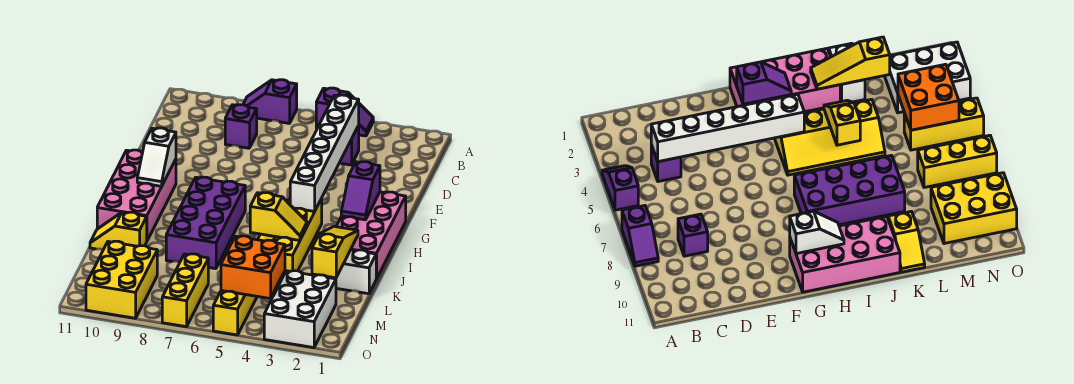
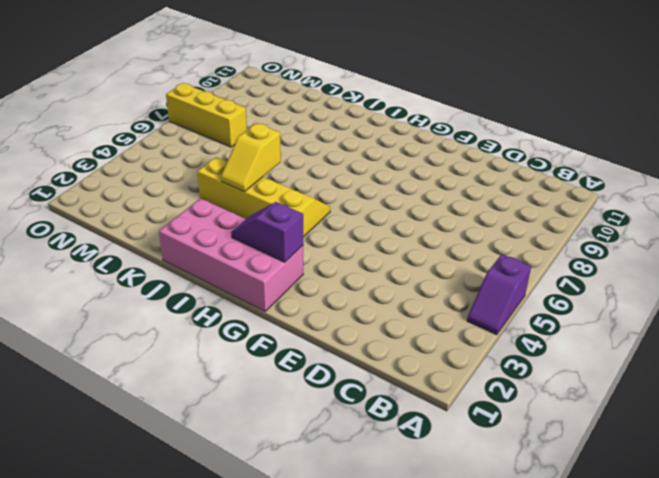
none -> purple 1x2 slope [243,80,297,124]
none -> purple 1x1 brick [340,126,359,165]
none -> purple 1x1 brick [225,105,257,148]

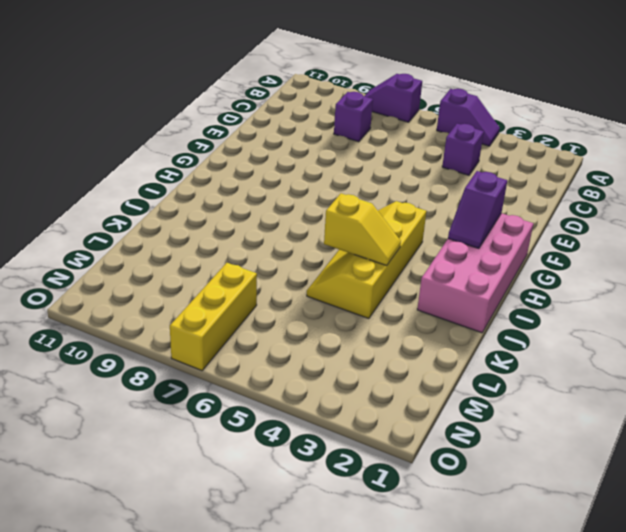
none -> pink 2x4 brick [97,150,176,241]
none -> purple 2x4 brick [166,177,245,269]
none -> white 1x2 brick [326,250,376,294]

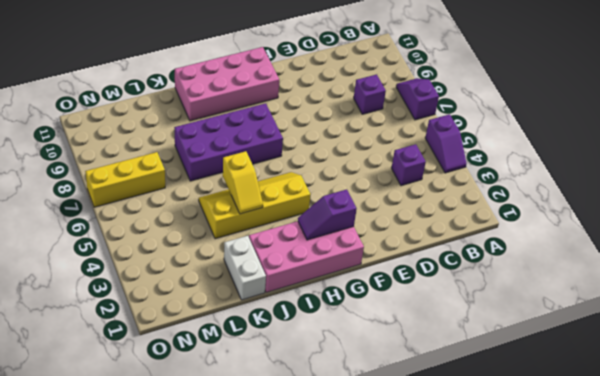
none -> yellow 1x2 slope [90,212,147,250]
none -> white 2x3 brick [264,271,336,348]
none -> yellow 1x3 brick [213,291,257,335]

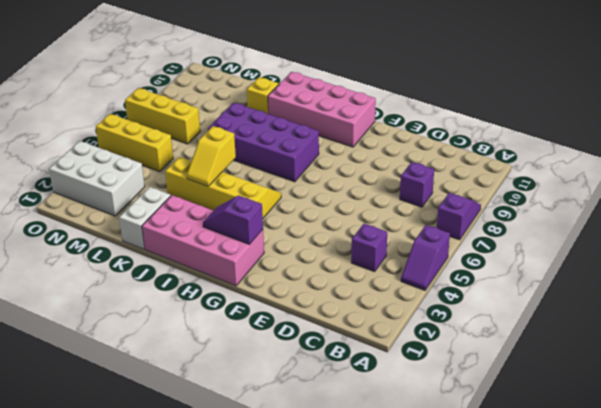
none -> yellow 2x3 brick [86,241,157,318]
none -> white 1x6 brick [290,95,359,211]
none -> white 1x2 slope [137,128,176,186]

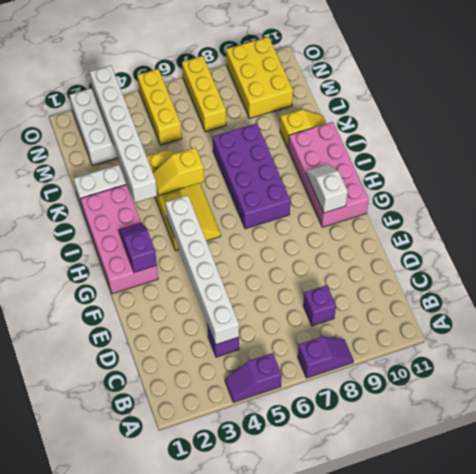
white 1x6 brick [90,65,157,203] -> none
none -> yellow 1x3 slope [312,226,358,278]
none -> orange 2x2 brick [221,236,285,299]

